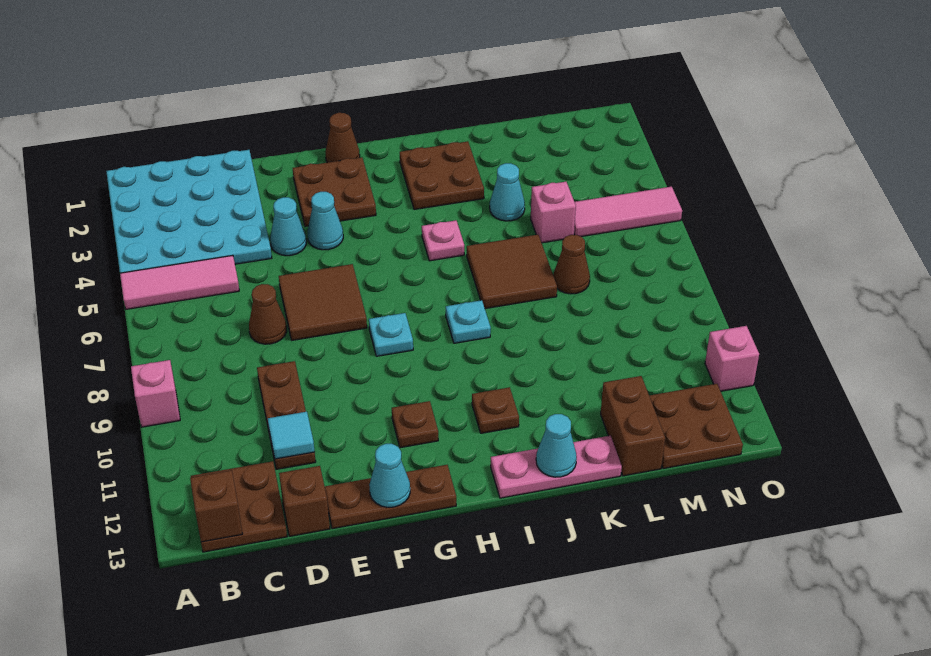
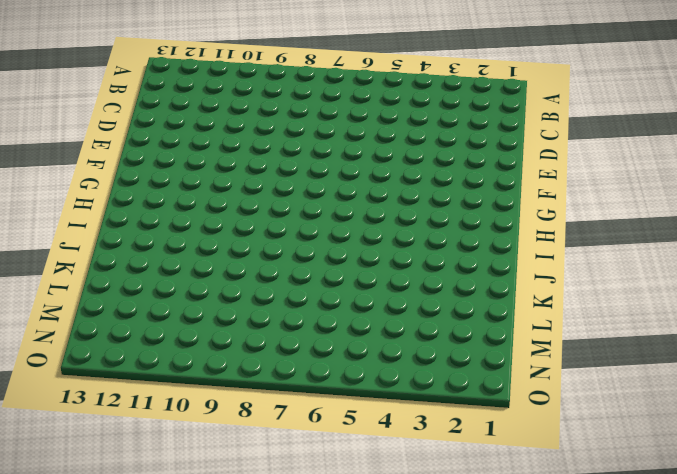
none -> cyan 4x4 plate [106,150,272,273]
none -> pink 1x3 tile [120,255,239,309]
none -> pink 1x1 brick [131,360,180,427]
none -> brown 2x2 plate [191,461,287,552]

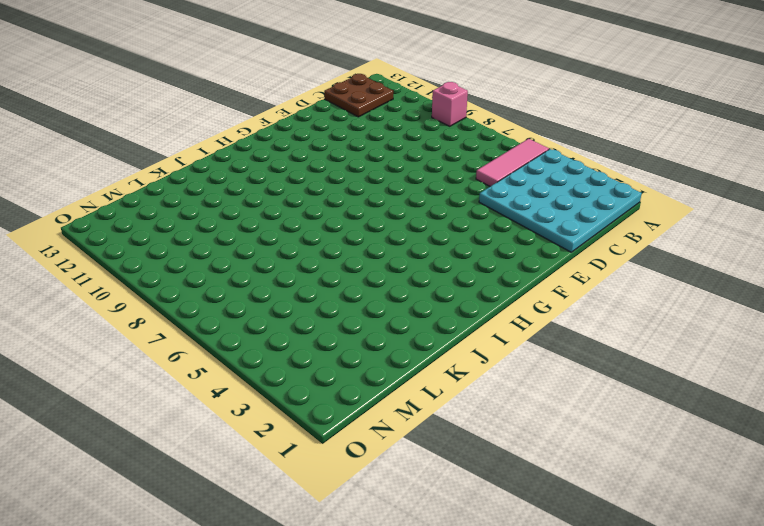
none -> brown 1x1 cone [249,284,287,344]
none -> brown 1x3 plate [257,361,316,469]
none -> brown 1x1 brick [279,466,330,536]
none -> cyan 1x1 cone [270,197,306,256]

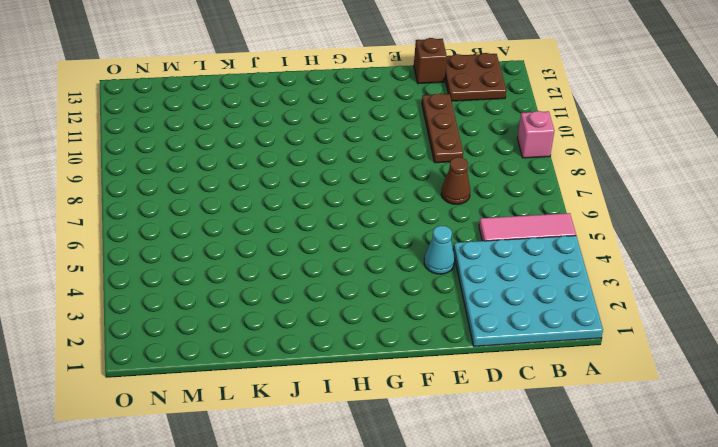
none -> brown 2x2 tile [279,264,367,340]
none -> brown 1x3 plate [325,465,456,529]
none -> brown 2x2 plate [293,157,376,226]
none -> cyan 1x1 cone [308,192,343,250]

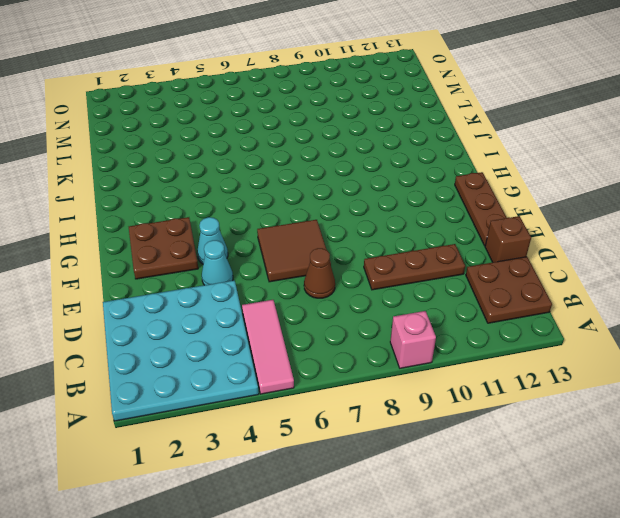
none -> brown 1x1 cone [326,113,360,163]
none -> cyan 1x1 plate [369,313,413,356]
none -> brown 1x1 plate [392,401,438,448]
none -> brown 2x2 plate [400,141,484,210]

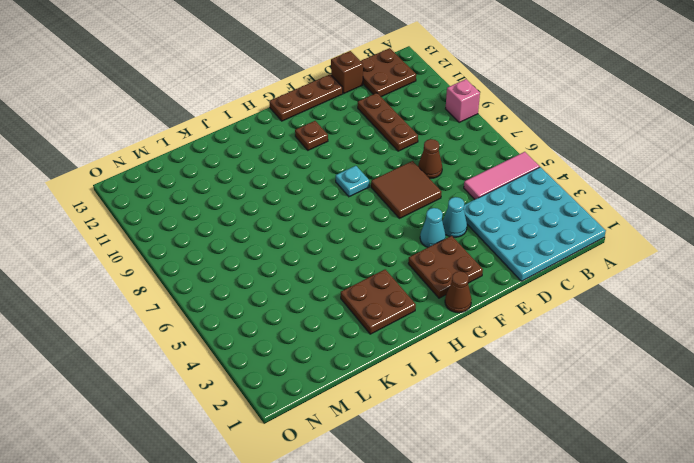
none -> pink 1x1 plate [422,220,464,261]
none -> cyan 1x1 plate [446,300,491,343]
none -> brown 1x1 plate [472,387,519,433]
none -> pink 1x3 plate [491,436,622,498]

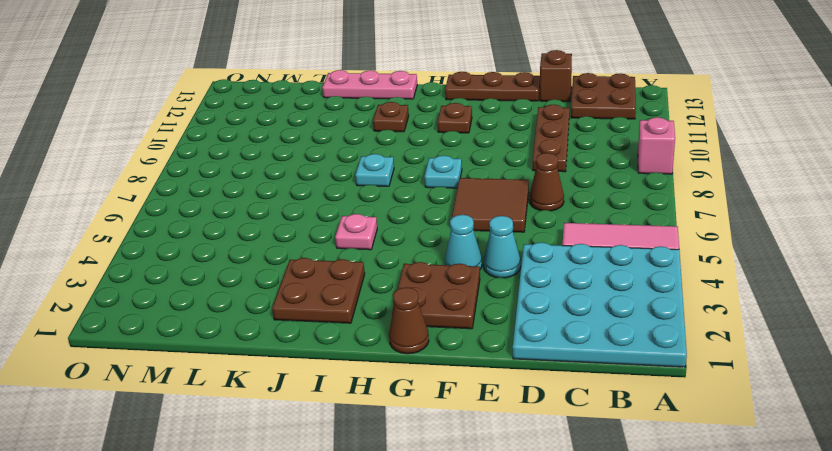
none -> brown 2x2 tile [467,235,557,309]
none -> cyan 1x1 cone [490,163,525,221]
none -> pink 1x1 brick [531,182,576,243]
none -> brown 1x1 cone [553,235,590,294]

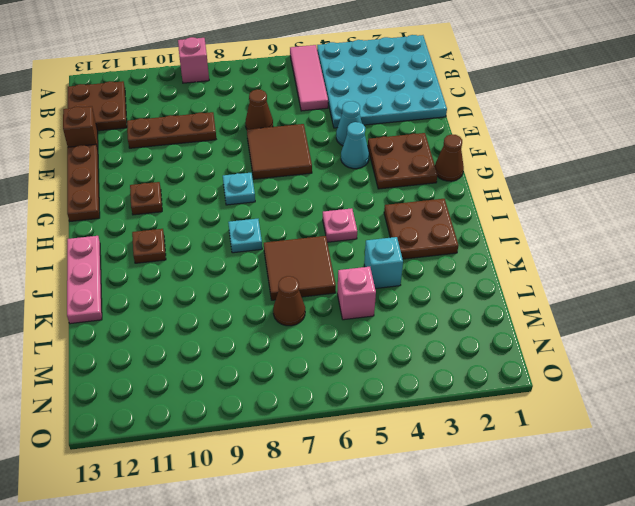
cyan 1x1 brick [364,237,403,289] -> cyan 1x1 cone [490,163,525,221]
none -> brown 1x2 brick [601,376,665,476]
none -> pink 1x3 tile [574,187,682,237]
none -> brown 2x2 plate [649,384,743,469]
none -> pink 1x1 brick [705,326,759,391]

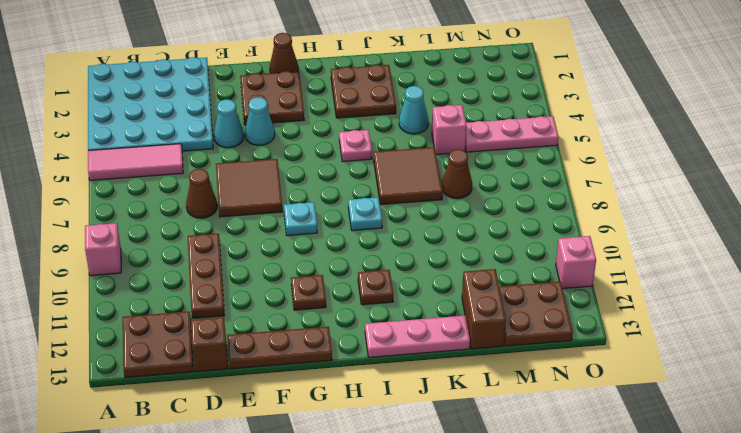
pink 1x3 plate [465,116,559,152] -> pink 1x3 tile [574,187,682,237]
none -> brown 1x1 brick [190,470,242,542]
none -> cyan 1x1 tile [268,412,315,459]
none -> cyan 1x1 cone [369,444,410,507]
none -> cyan 1x1 cone [536,414,577,477]

